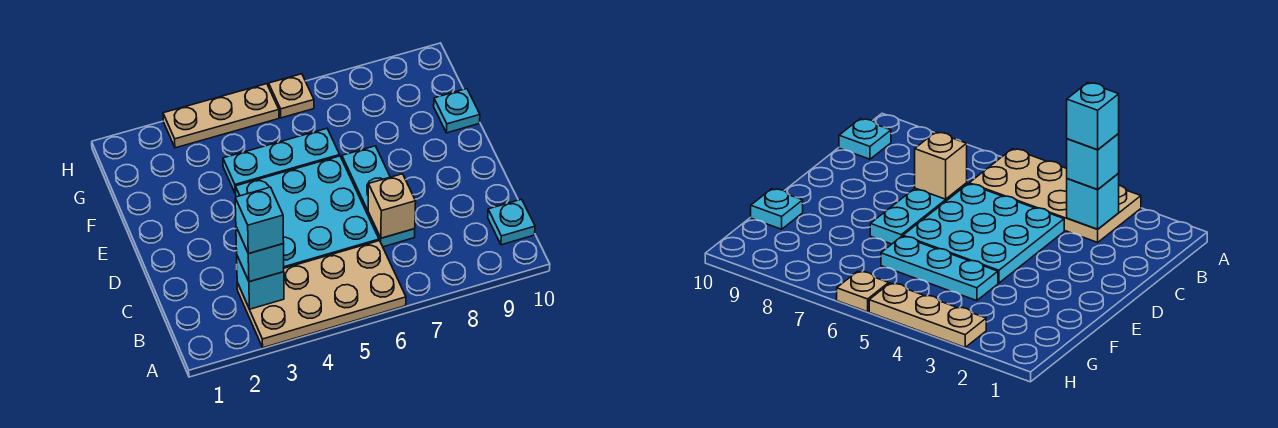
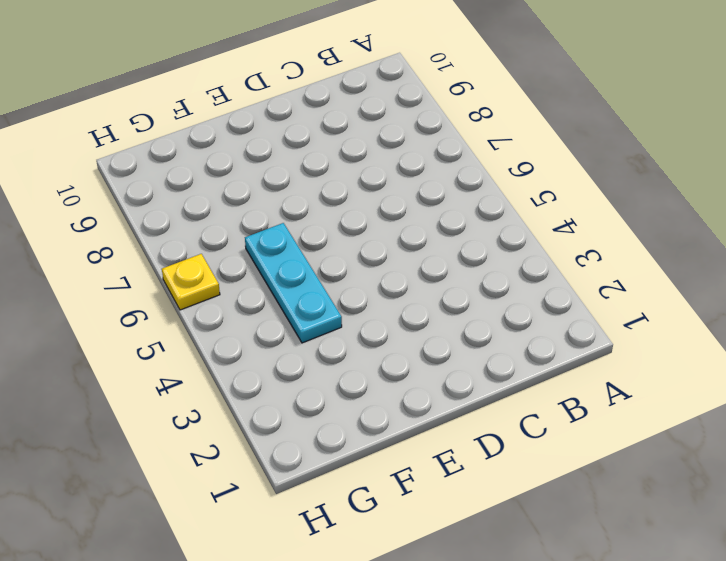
yellow 1x1 plate [162,254,220,310] -> tan 1x1 plate [269,74,314,118]
none -> tan 2x4 plate [237,241,406,348]
none -> cyan 1x1 plate [488,199,535,245]
none -> cyan 3x3 plate [235,156,379,268]

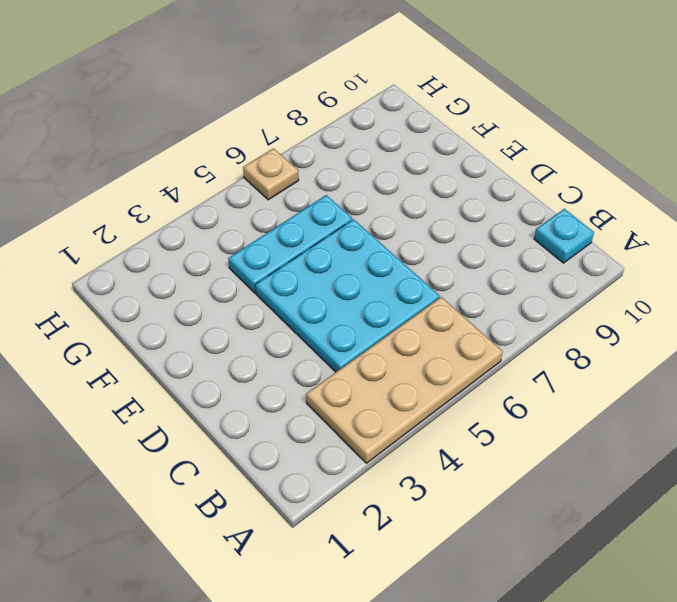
none -> cyan 1x3 plate [342,146,415,247]
none -> cyan 1x1 plate [434,89,480,133]
none -> tan 1x3 plate [163,84,279,148]

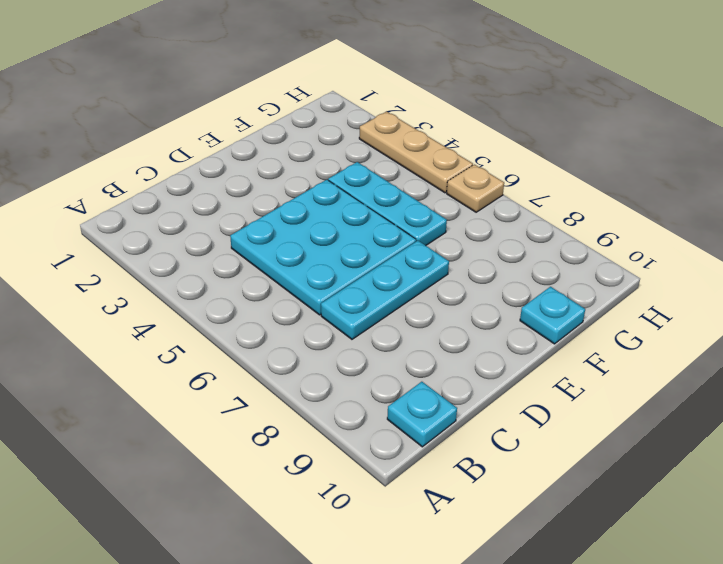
none -> tan 2x4 plate [237,241,406,348]
none -> cyan 1x1 brick [237,256,284,309]
none -> tan 1x1 brick [368,174,416,238]

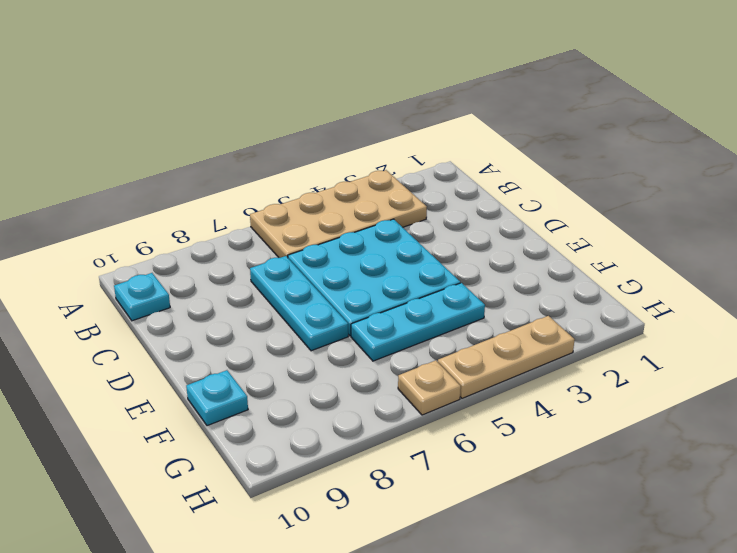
none -> cyan 1x1 brick [237,256,284,309]
none -> tan 1x1 brick [368,174,416,238]
none -> cyan 1x1 brick [236,227,284,282]

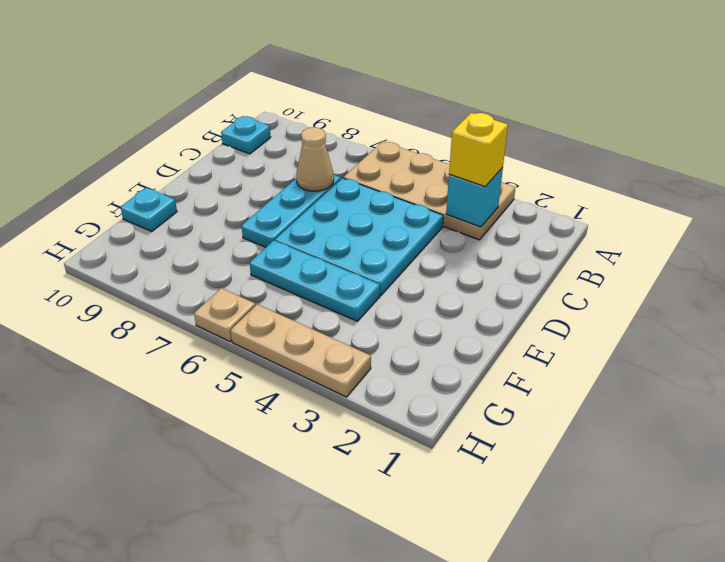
yellow 1x1 brick [449,113,508,187] -> cyan 1x1 brick [236,227,284,282]
tan 1x1 cone [296,127,334,191] -> tan 1x1 brick [368,174,416,238]
none -> cyan 1x1 brick [235,187,284,254]

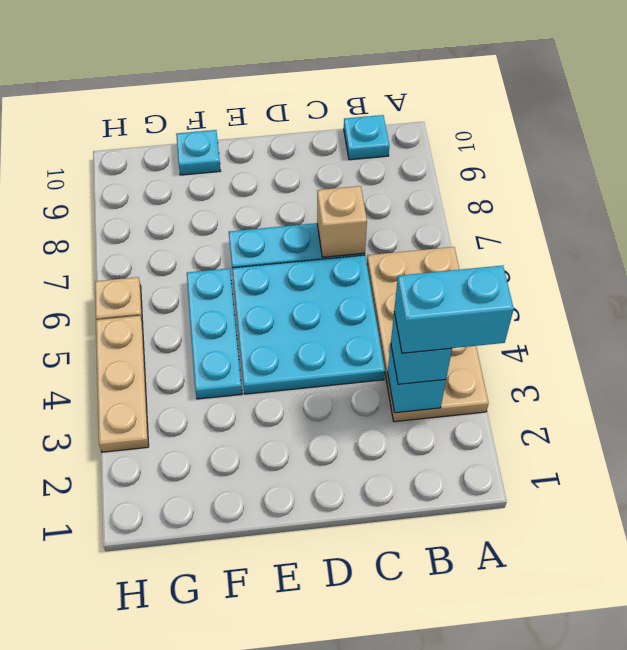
cyan 1x2 brick [394,265,514,353] -> cyan 1x1 brick [235,187,284,254]

